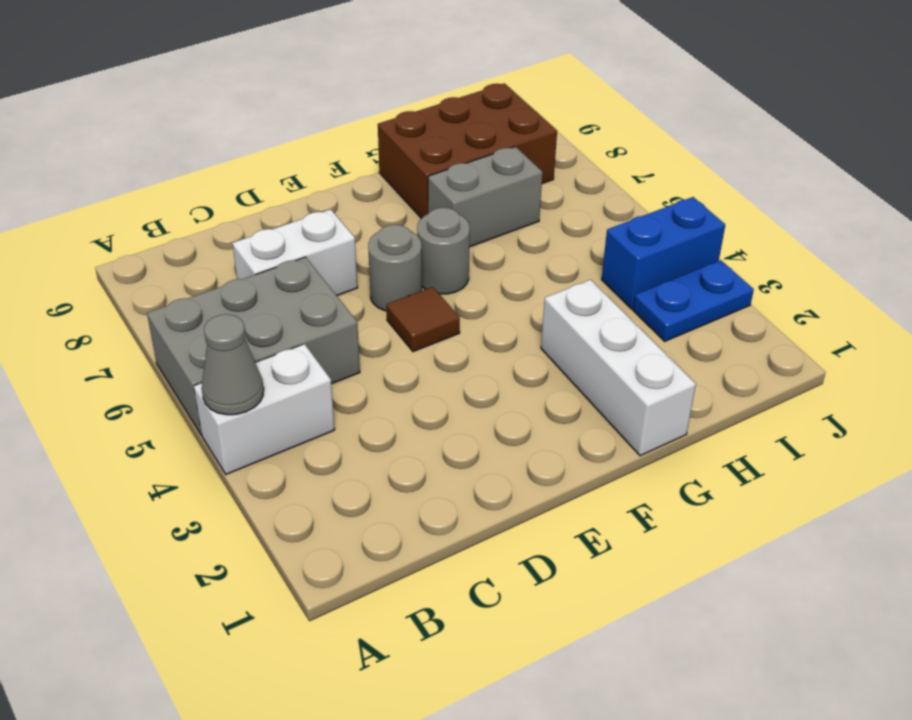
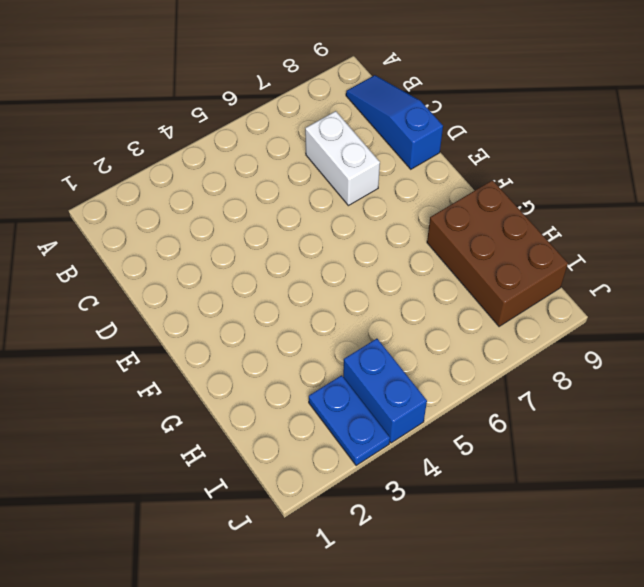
blue 1x3 slope [346,75,443,169] -> none
none -> white 1x2 brick [194,344,335,474]
none -> grey 2x3 brick [147,257,360,435]
none -> brown 1x1 tile [386,287,460,352]

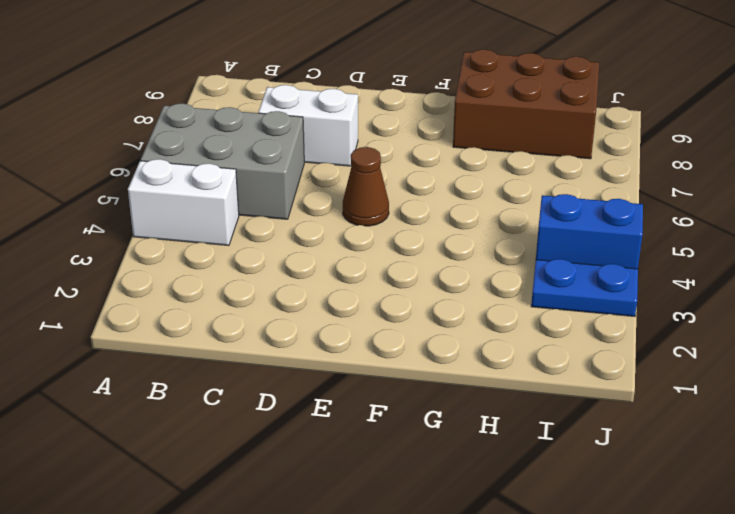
brown 1x1 cone [343,147,389,226] -> brown 1x1 tile [386,287,460,352]
none -> grey 1x1 round brick [368,225,422,311]
none -> grey 1x1 round brick [417,208,470,294]
none -> white 1x3 brick [541,280,696,456]

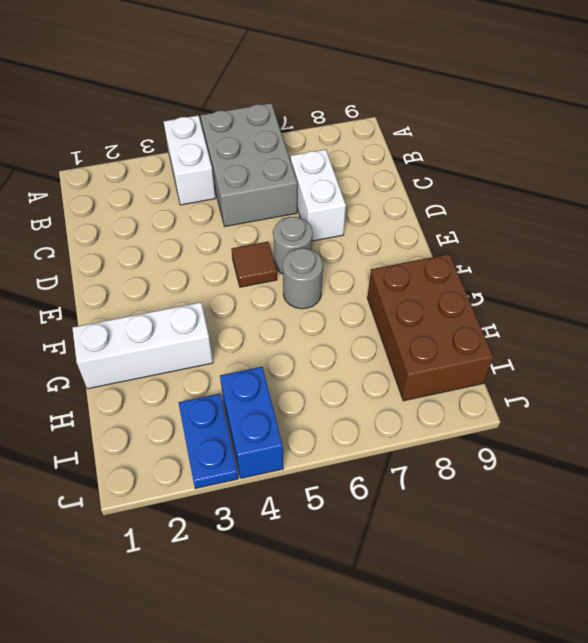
none -> grey 1x2 brick [428,147,542,247]
none -> grey 1x1 cone [202,314,264,415]

